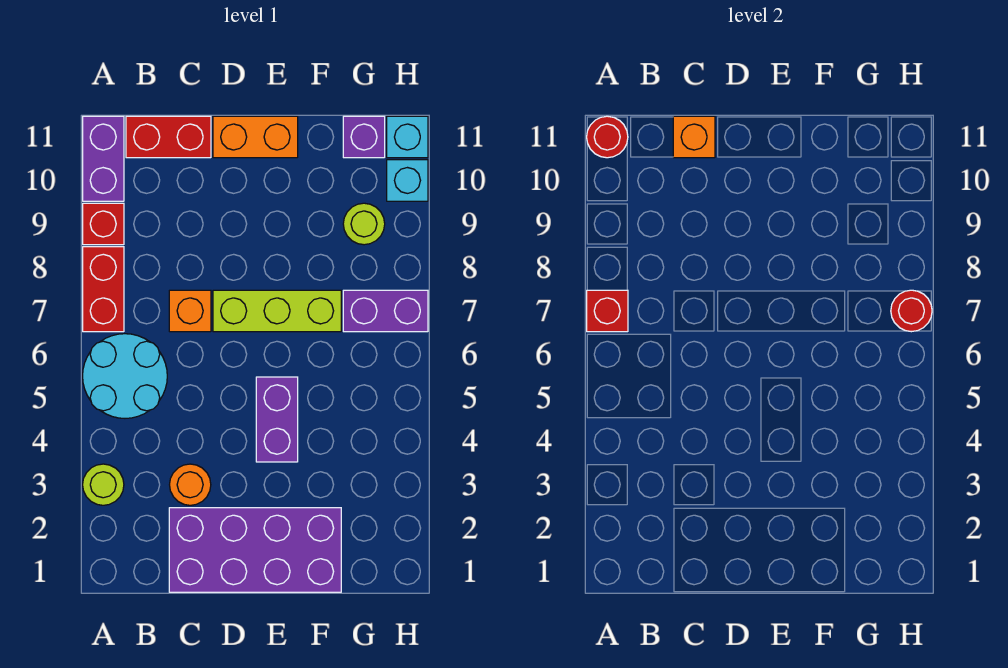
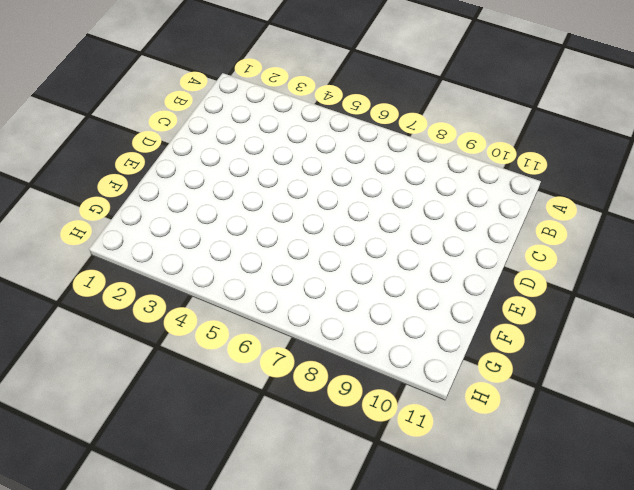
none -> lime 1x1 round brick [83,464,124,505]
none -> cyan 2x2 round brick [83,334,167,418]
none -> red 1x2 brick [83,247,124,332]

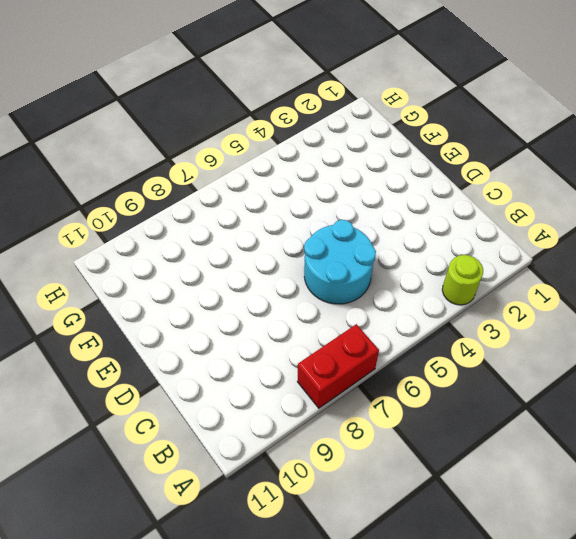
cyan 2x2 round brick [304,220,376,304] -> cyan 2x2 round brick moved to [83,334,167,418]
none -> red 1x1 brick [83,203,124,245]
none -> purple 1x2 brick [83,116,124,201]
none -> red 1x2 brick [126,116,211,158]

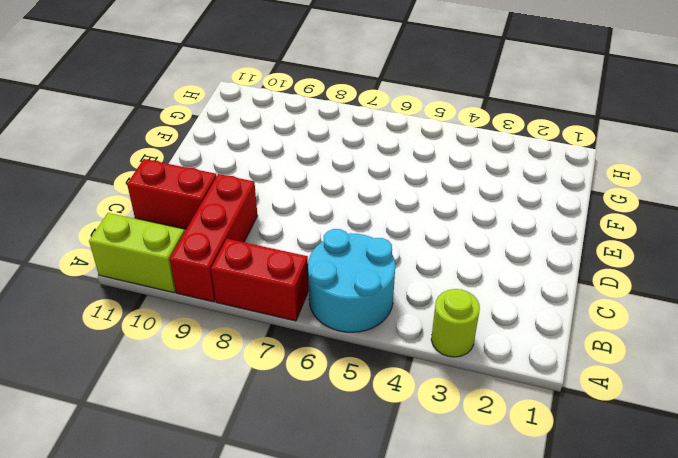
red 1x3 brick [170,174,258,302] -> red 1x1 brick [83,203,124,245]
lime 1x2 brick [89,213,185,293] -> purple 1x2 brick [83,116,124,201]
red 1x2 brick [127,159,217,229] -> red 1x2 brick turned to [126,116,211,158]
none -> purple 2x4 brick [169,508,341,592]
none -> orange 1x1 round brick [170,464,211,505]
none -> orange 1x1 brick [169,290,211,332]

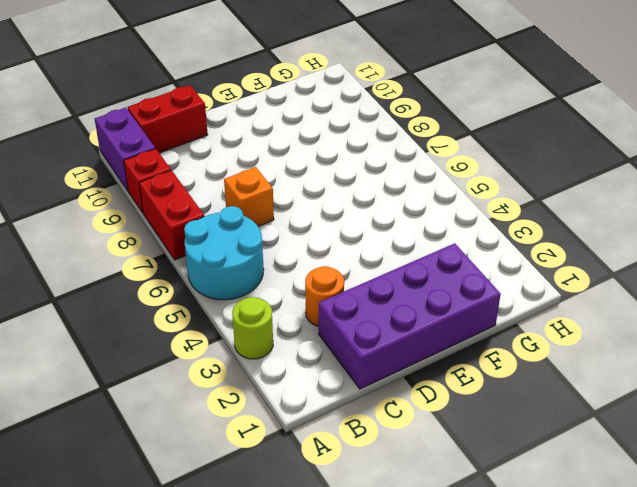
none -> lime 1x3 brick [213,290,341,332]
none -> orange 1x2 brick [213,116,298,158]
none -> purple 1x2 brick [256,377,298,462]

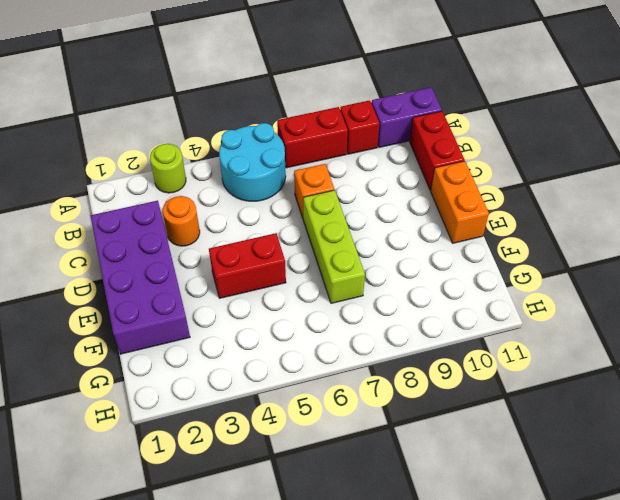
red 1x2 brick [209,233,286,298] -> purple 1x2 brick [256,377,298,462]
none -> purple 1x2 brick [343,290,428,332]
none -> lime 1x1 round brick [343,203,385,245]
none -> purple 1x1 brick [343,116,385,158]

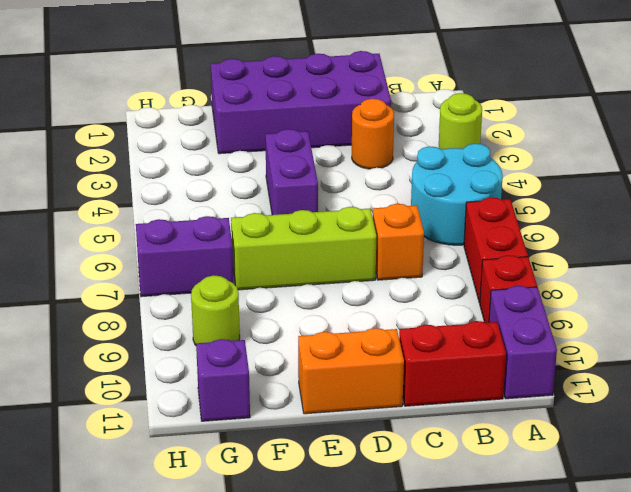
none -> cyan 1x1 brick [387,160,428,201]
none -> cyan 1x1 brick [387,116,428,158]
none -> red 1x1 brick [587,290,628,332]

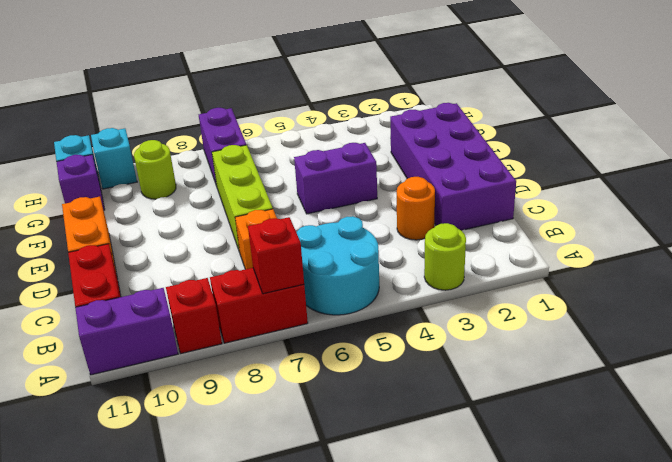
none -> red 1x1 round brick [587,116,628,158]
none -> orange 1x1 brick [673,116,715,158]
none -> red 1x1 round brick [891,290,932,332]

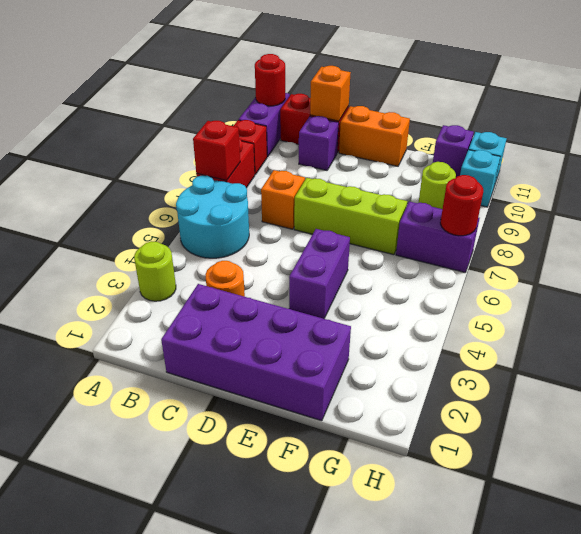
purple 1x1 brick [299,116,339,170] -> none

